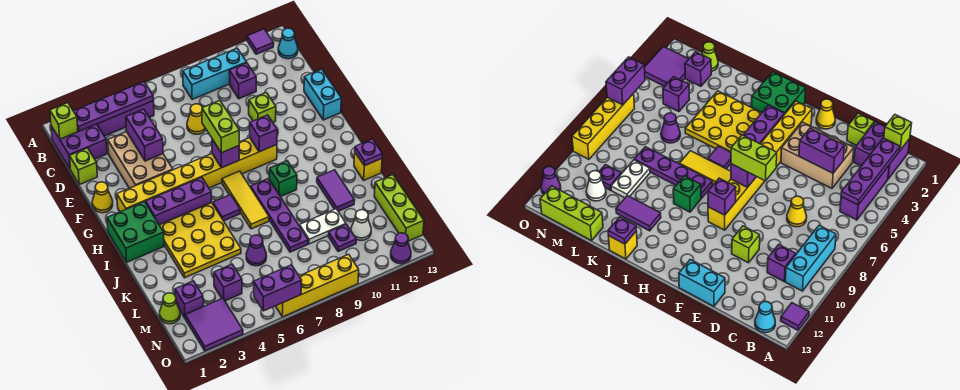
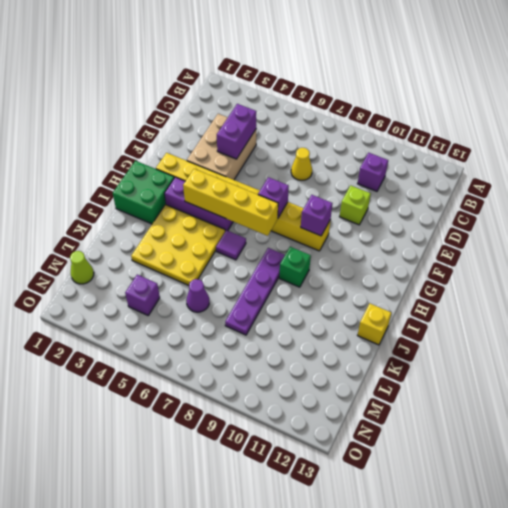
yellow 1x4 brick [183,169,278,236] -> yellow 1x4 brick moved to [276,254,359,317]
none -> purple 1x1 tile [247,29,274,54]
none -> purple 2x2 brick [51,124,107,169]
none -> purple 1x3 brick [97,101,154,136]
none -> cyan 1x3 brick [183,48,247,100]

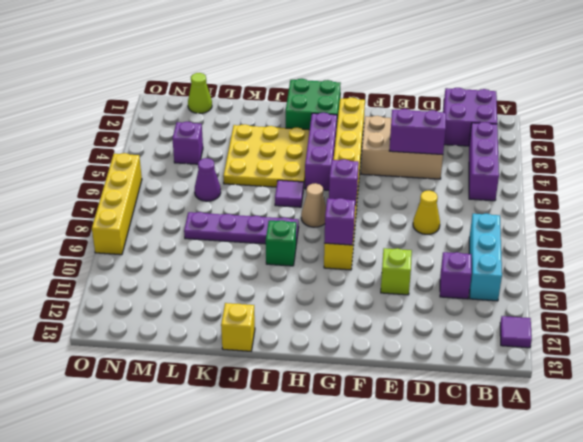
tan 1x1 cone [301,183,326,227] -> yellow 1x3 tile [222,171,269,229]
none -> cyan 1x1 cone [278,28,298,59]
none -> lime 1x1 brick [70,148,97,185]
none -> cyan 1x2 brick [304,69,341,120]
none -> yellow 1x1 cone [92,182,113,213]

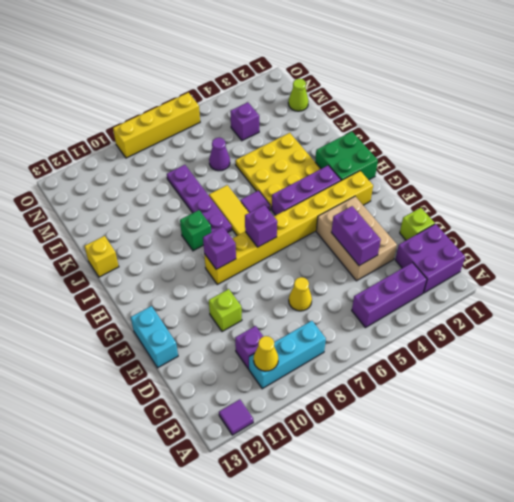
yellow 1x1 cone [254,336,278,371] -> yellow 1x1 cone moved to [92,182,113,213]
none -> cyan 1x1 cone [278,28,298,59]
none -> purple 1x2 tile [317,170,355,211]
none -> white 1x2 plate [300,209,346,244]
none -> lime 1x3 brick [374,175,424,241]

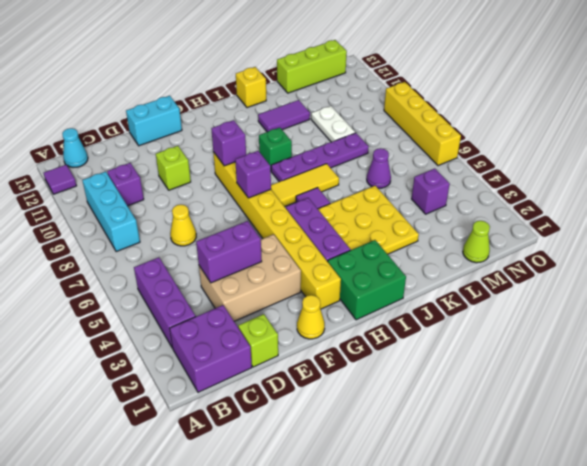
none -> purple 1x1 brick [175,281,203,318]
none -> purple 1x1 plate [328,224,356,251]
none -> white 1x1 cone [351,210,371,240]
none -> purple 2x2 tile [185,298,243,351]

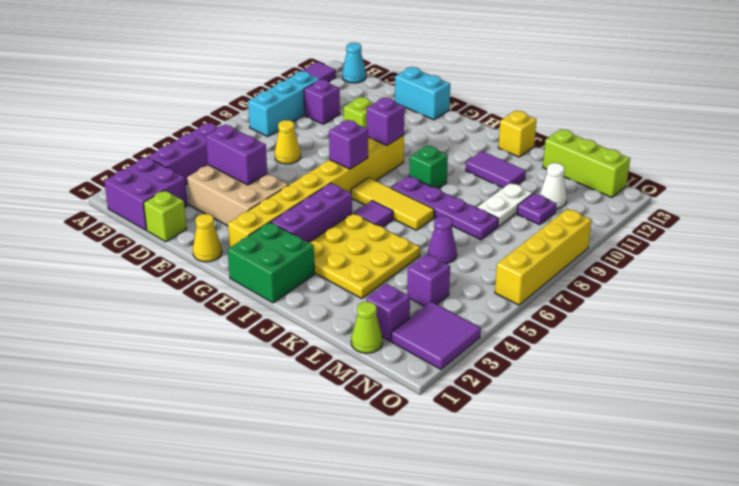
none -> purple 1x1 cone [391,233,411,264]
none -> lime 1x1 brick [50,103,78,139]
none -> purple 1x4 plate [74,82,154,131]
none -> purple 1x1 plate [355,139,382,166]

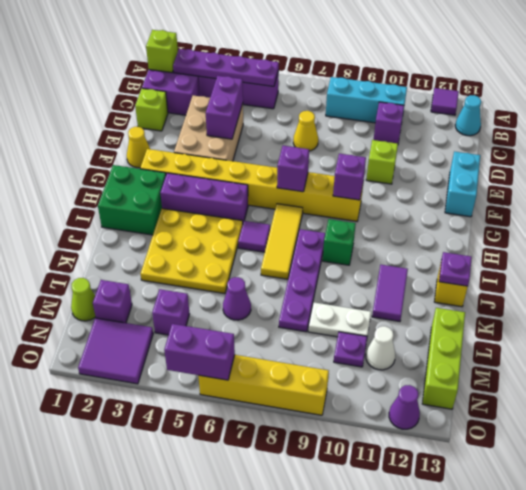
none -> lime 1x2 brick [202,101,239,153]

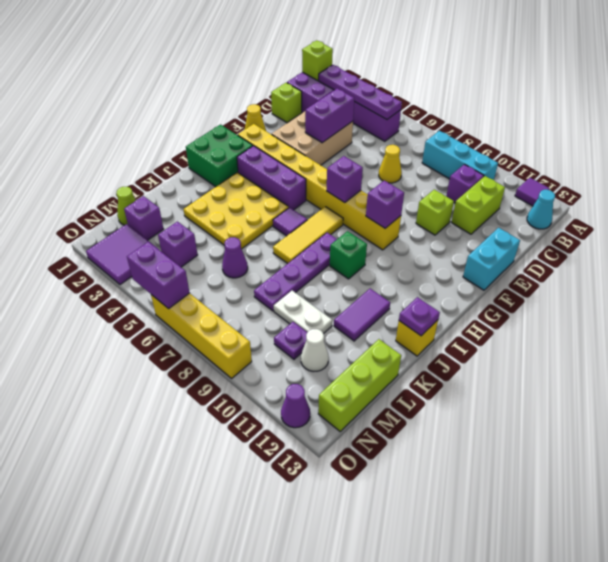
lime 1x2 brick [451,176,505,234] -> lime 1x2 brick moved to [202,101,239,153]

